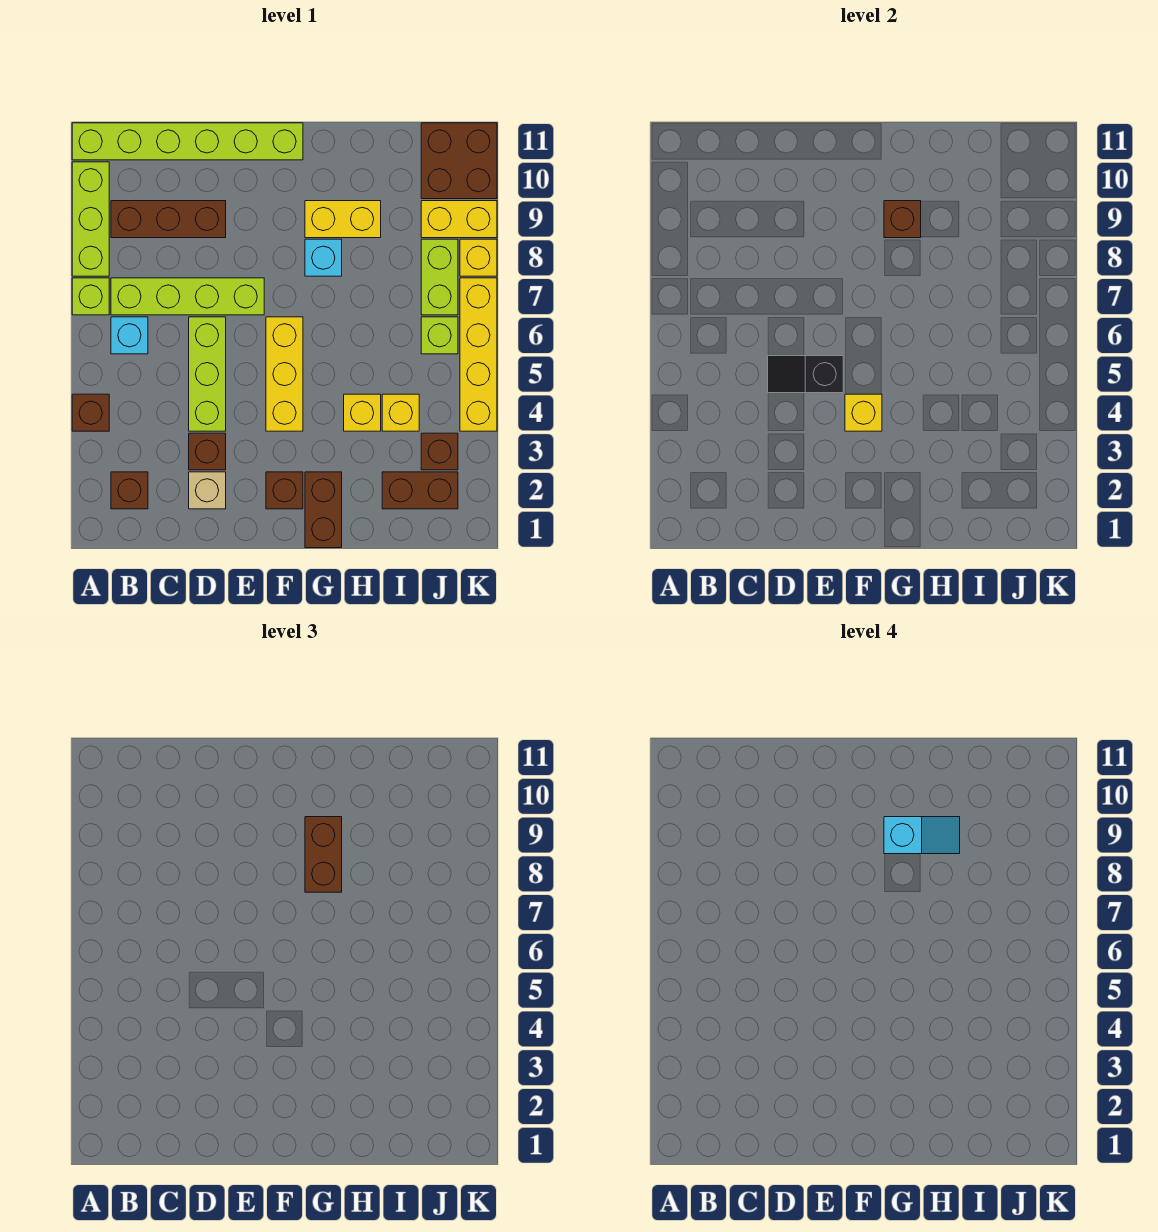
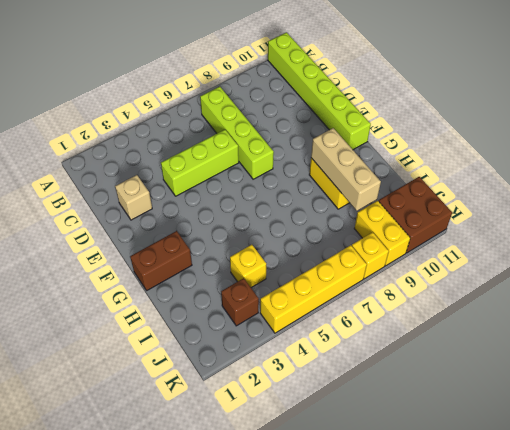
tan 1x3 brick [311,128,381,211] -> brown 1x1 brick [884,201,921,238]
none -> brown 1x1 brick [72,394,109,431]
none -> lime 1x1 brick [72,278,109,315]
none -> lime 1x3 brick [72,162,109,276]
none -> brown 1x1 brick [111,472,148,509]

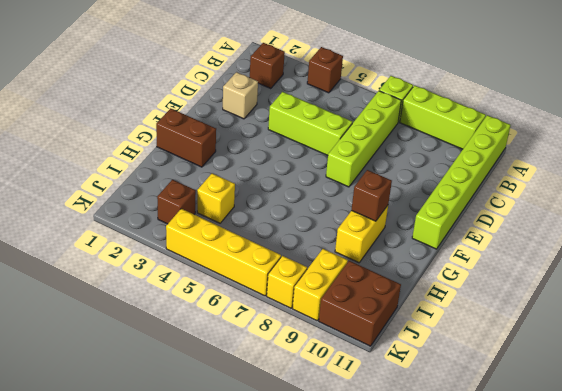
none -> cyan 1x1 brick [111,317,148,354]
none -> brown 1x3 brick [111,201,226,238]
none -> brown 1x1 brick [189,433,226,470]
none -> brown 1x1 brick [266,472,303,509]

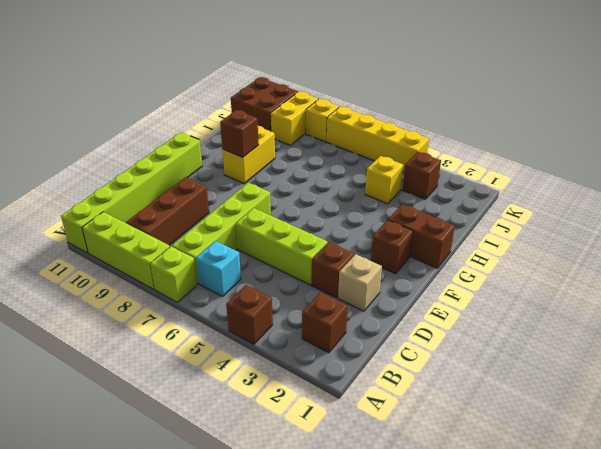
none -> yellow 1x3 brick [266,317,303,431]
none -> cyan 1x1 brick [305,239,342,276]
none -> yellow 1x1 brick [344,394,381,431]
none -> brown 1x2 brick [382,472,458,509]

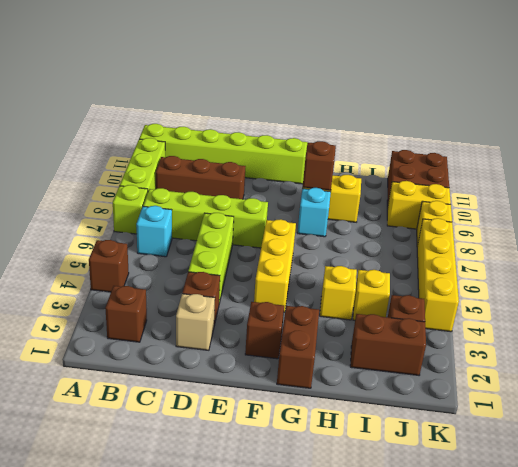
none -> lime 1x1 brick [421,317,458,354]
none -> lime 1x2 brick [421,239,458,315]
none -> black 1x2 slope [768,356,843,393]
none -> yellow 1x1 brick [845,394,882,431]

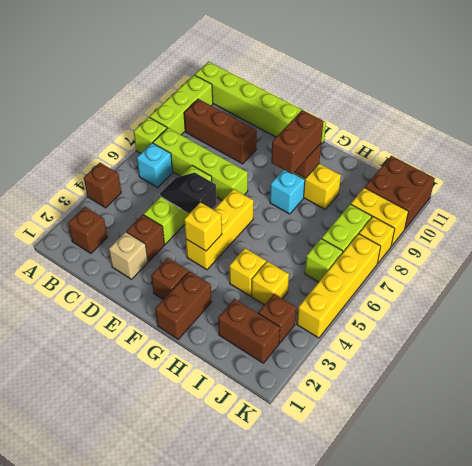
none -> cyan 1x2 slope [884,817,960,854]

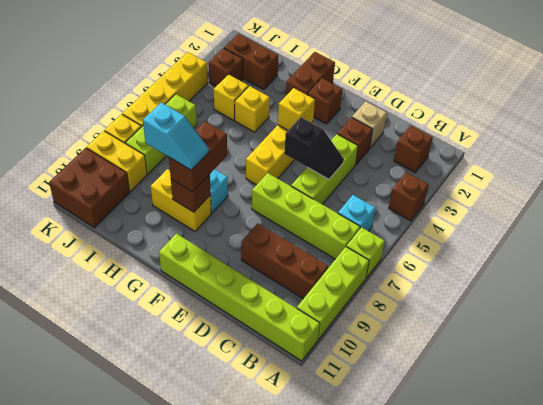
cyan 1x2 slope [143,103,209,170] -> cyan 1x2 slope turned to [884,817,960,854]

